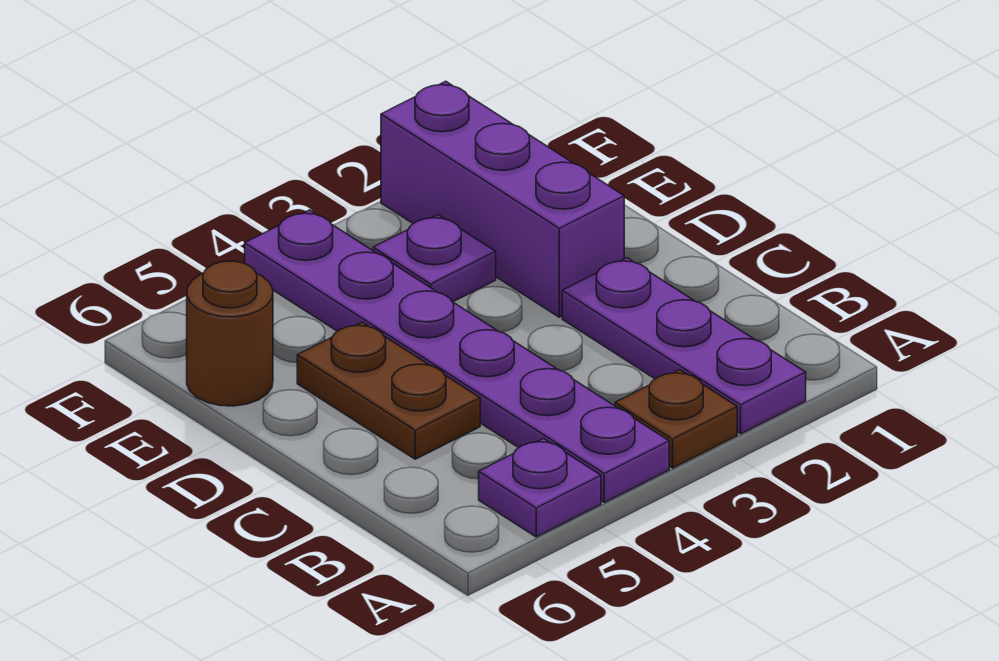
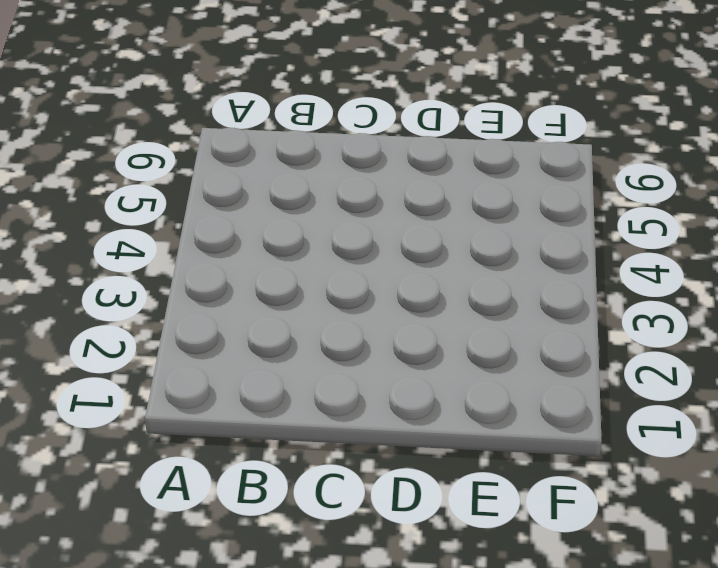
none -> purple 1x3 plate [562,258,806,434]
none -> brown 1x1 plate [615,370,737,468]

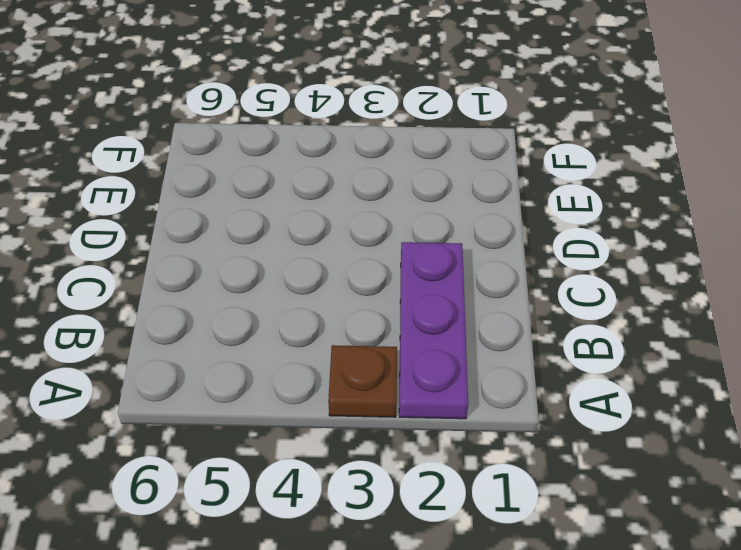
none -> purple 1x6 plate [245,210,669,503]
none -> purple 1x1 plate [479,439,601,537]

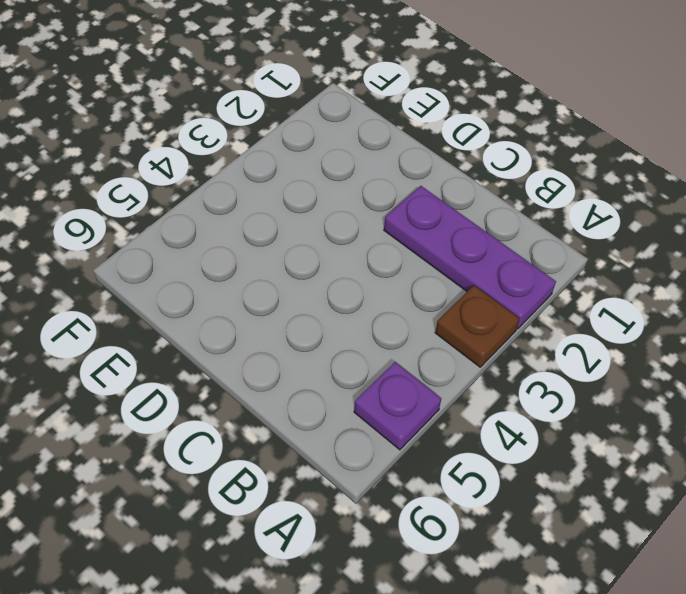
none -> purple 1x6 plate [245,210,669,503]
none -> brown 1x2 plate [297,322,480,459]

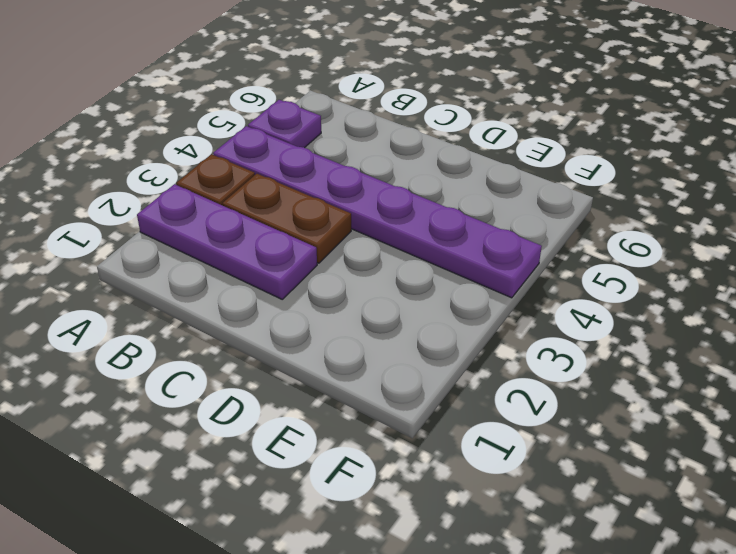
brown 1x2 plate [222,174,351,263] -> brown 1x2 plate moved to [297,322,480,459]
none -> purple 1x3 brick [381,81,624,317]
none -> purple 1x1 plate [373,215,496,302]

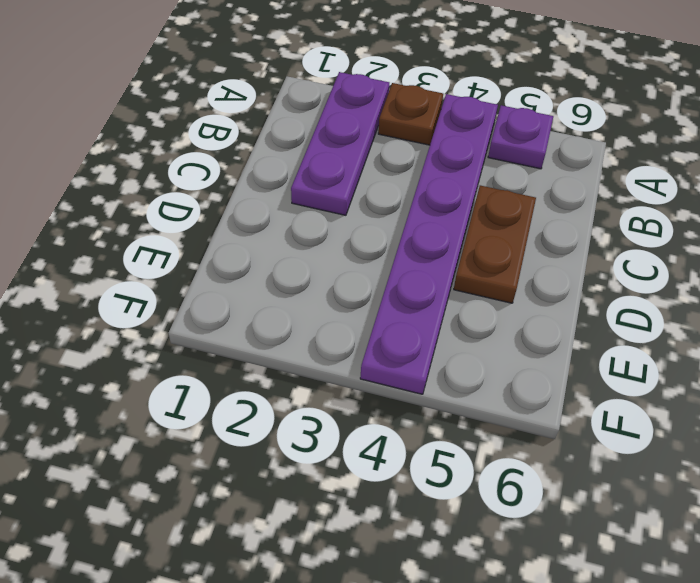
none -> purple 1x3 brick [381,81,624,317]
none -> purple 1x1 plate [373,215,496,302]

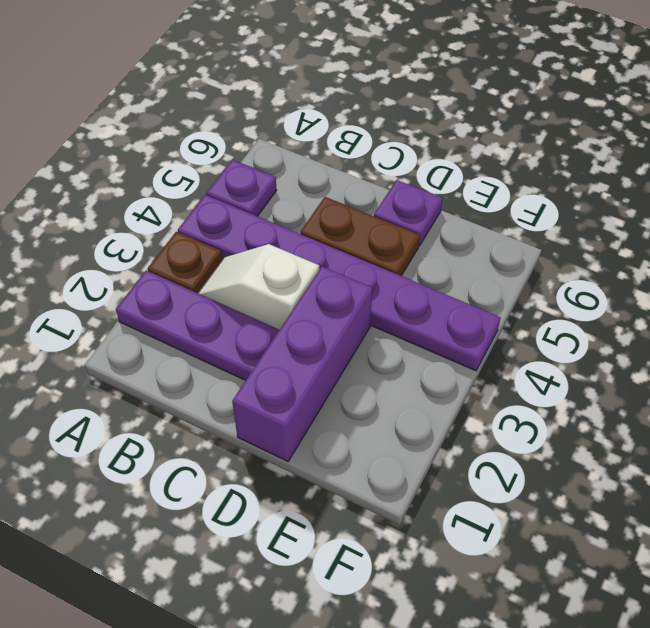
white 1x2 slope [198,244,319,330] -> none
purple 1x3 brick [232,267,372,461] -> purple 1x3 brick turned to [381,81,624,317]
purple 1x1 plate [374,180,442,246] -> purple 1x1 plate moved to [373,215,496,302]
none -> brown 1x1 round brick [187,261,273,406]

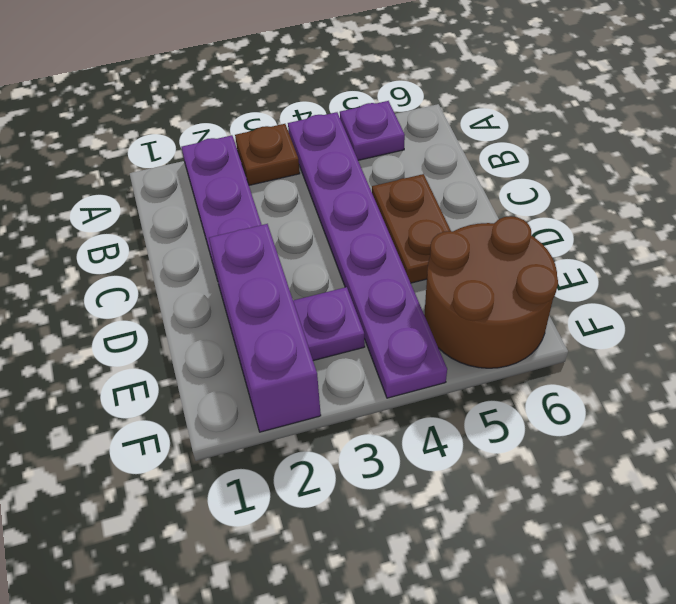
brown 2x2 round brick [424,216,558,368] -> brown 1x1 round brick [187,261,273,406]

